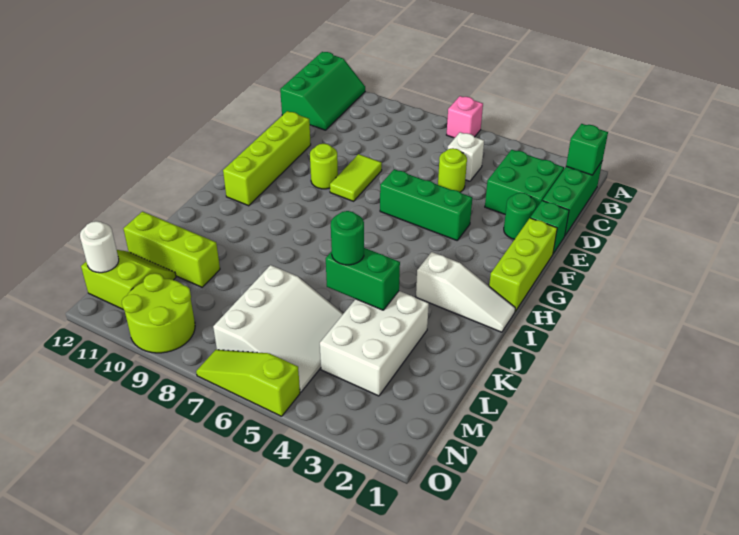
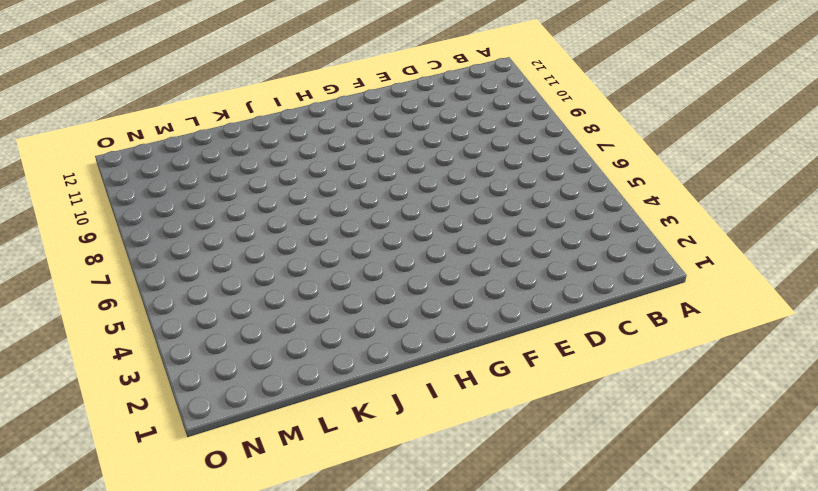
none -> pink 1x1 brick [447,96,483,138]
none -> green 2x3 slope [280,52,365,130]
none -> green 1x3 brick [543,162,602,235]

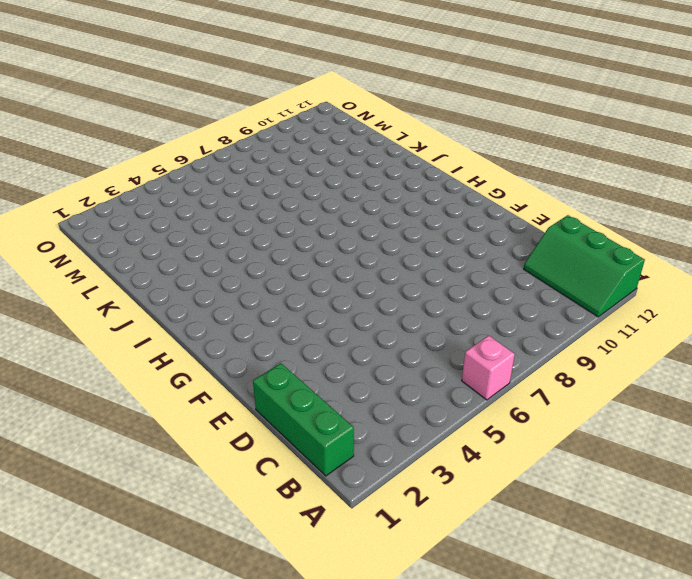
none -> green 2x2 brick [485,150,564,214]
none -> white 1x1 brick [448,132,484,181]
none -> lime 1x1 round brick [438,148,467,192]

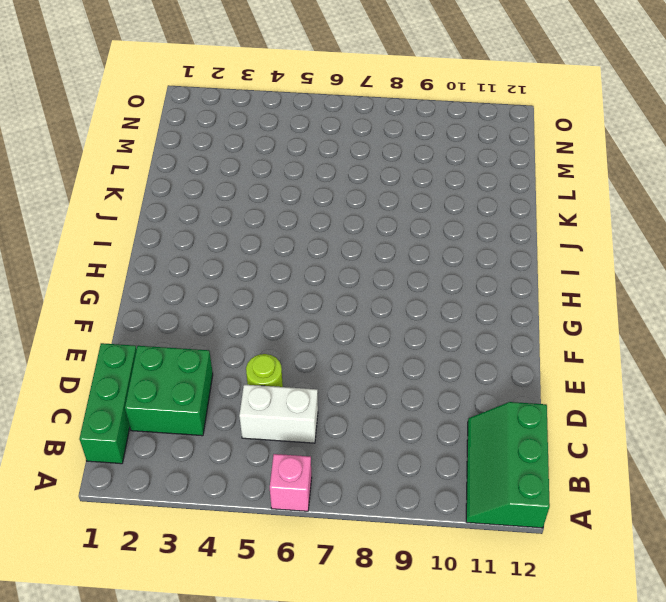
white 1x2 brick [239,385,318,443] -> white 1x1 brick [448,132,484,181]
none -> green 1x1 brick [530,200,569,254]
none -> green 1x1 round brick [504,193,536,239]
none -> lime 1x2 tile [330,154,382,201]

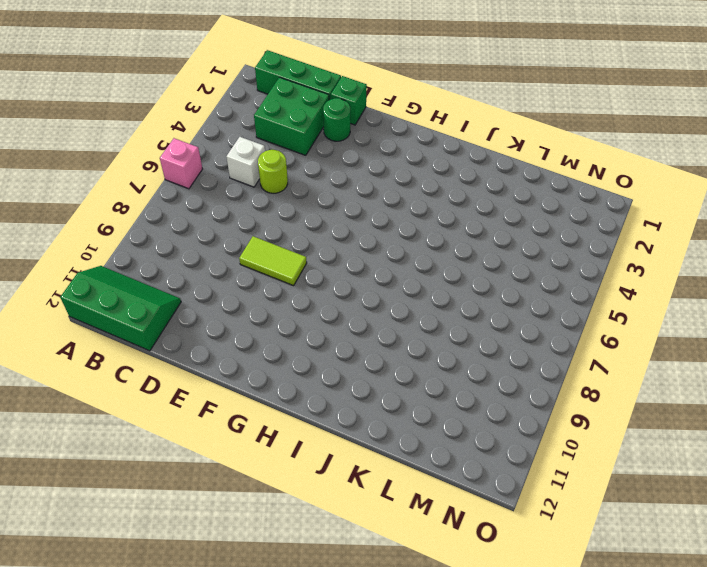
none -> lime 1x4 brick [223,111,311,206]
none -> lime 1x3 brick [489,218,557,311]
none -> green 1x3 brick [380,169,472,240]

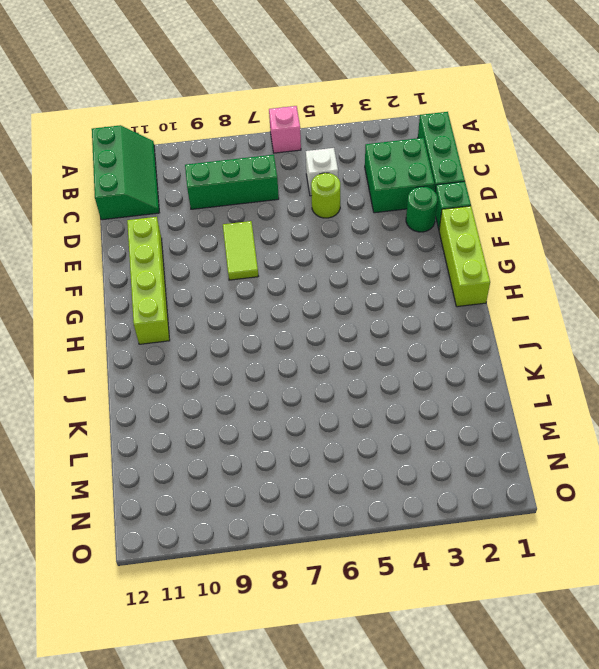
green 1x3 brick [185,155,279,209] -> green 1x3 brick moved to [380,169,472,240]
none -> lime 1x1 round brick [310,144,338,189]
none -> white 1x3 slope [416,252,515,332]
none -> white 2x3 brick [320,291,429,396]

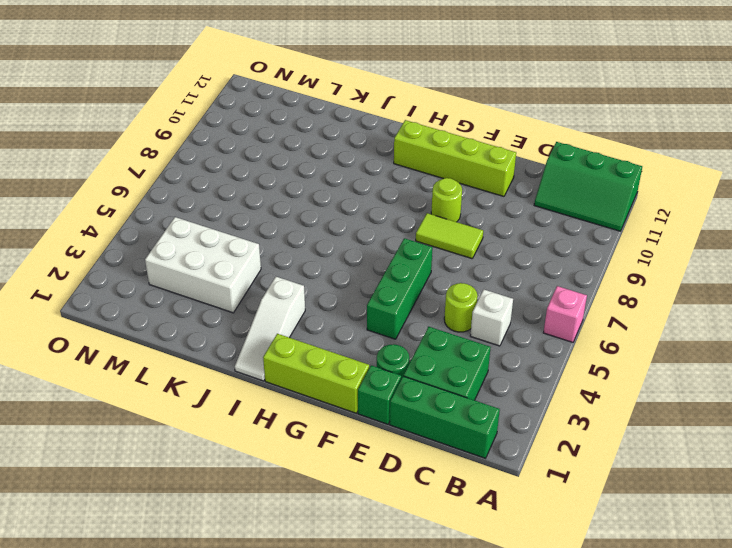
none -> white 3x3 slope [213,265,343,392]
none -> lime 1x3 brick [124,212,220,287]
none -> lime 2x2 slope [81,250,176,309]

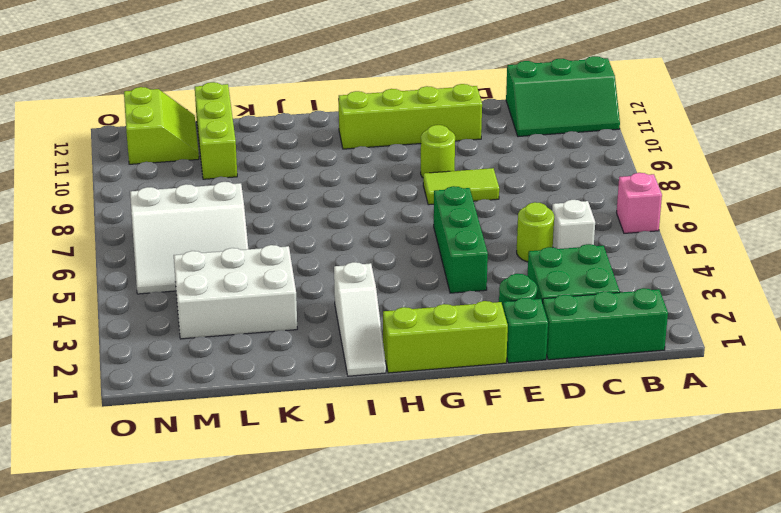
none -> lime 2x2 round brick [122,273,195,353]
none -> lime 1x3 slope [196,350,300,416]
none -> green 1x1 brick [566,124,608,175]

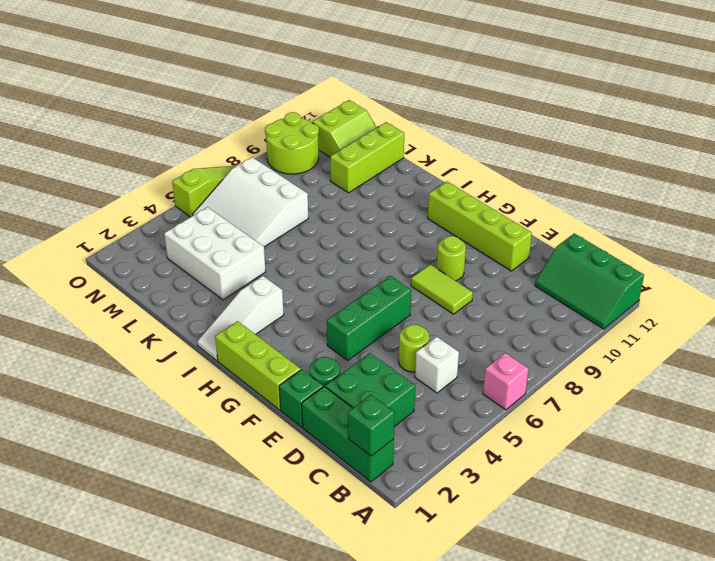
none -> green 1x2 brick [326,248,400,310]
none -> white 1x1 round brick [80,221,119,273]
none -> green 1x1 round brick [331,211,364,265]

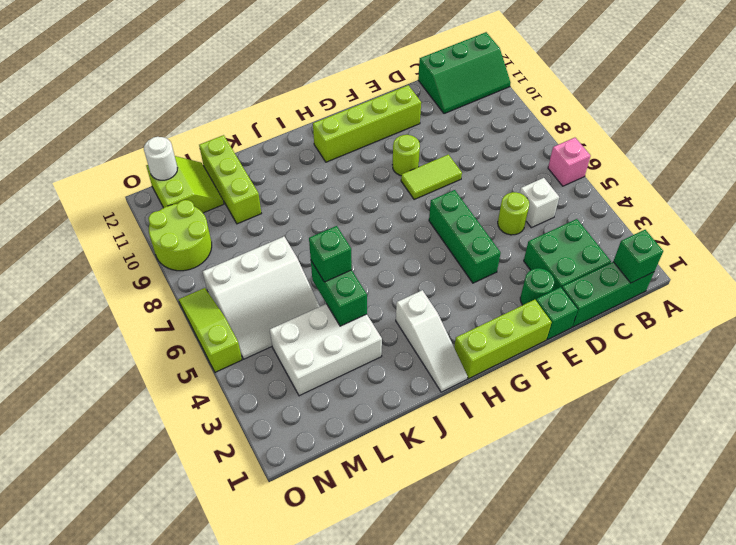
green 1x1 brick [309,226,352,282] -> green 1x1 round brick [331,211,364,265]

